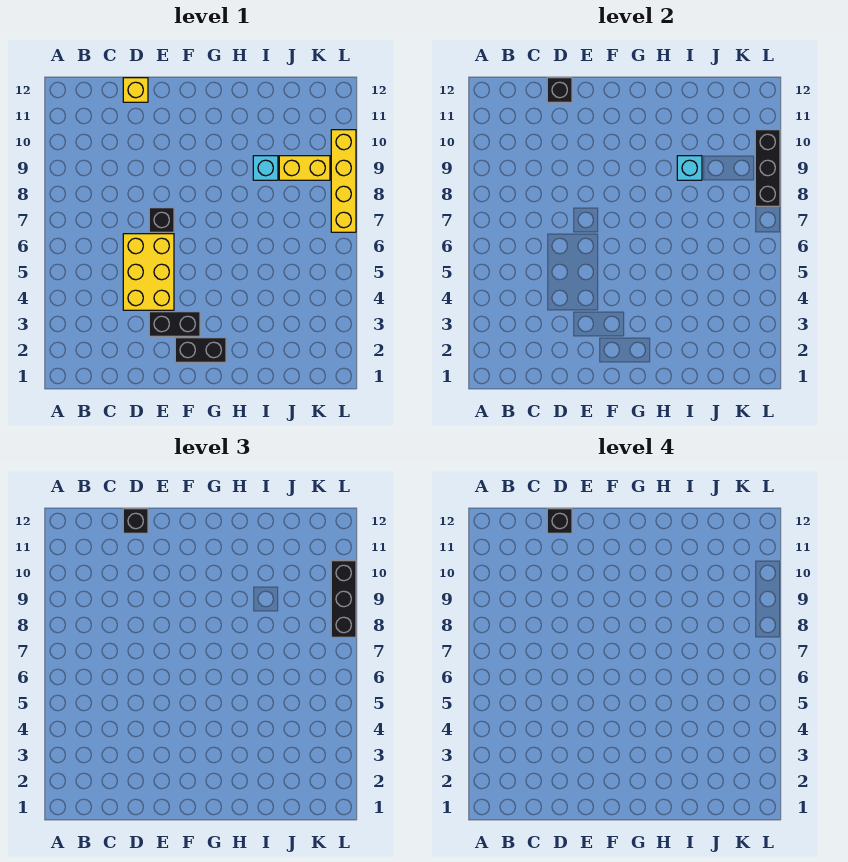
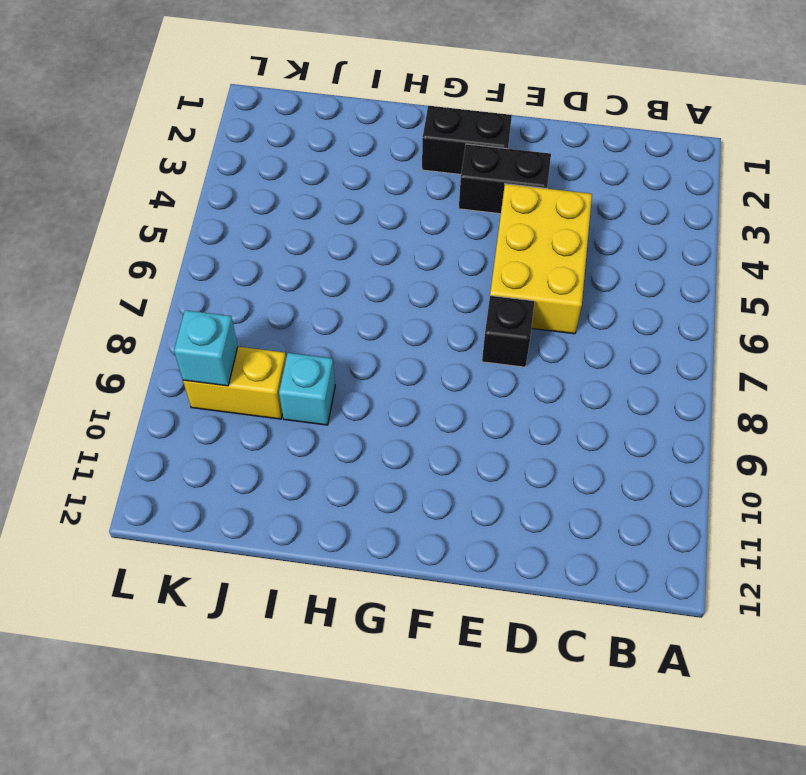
cyan 1x1 brick [174,310,238,386] -> cyan 1x1 brick moved to [677,156,702,180]
none -> yellow 1x1 brick [123,78,148,102]
none -> yellow 1x4 brick [331,130,356,232]
none -> black 1x1 brick [547,78,572,102]

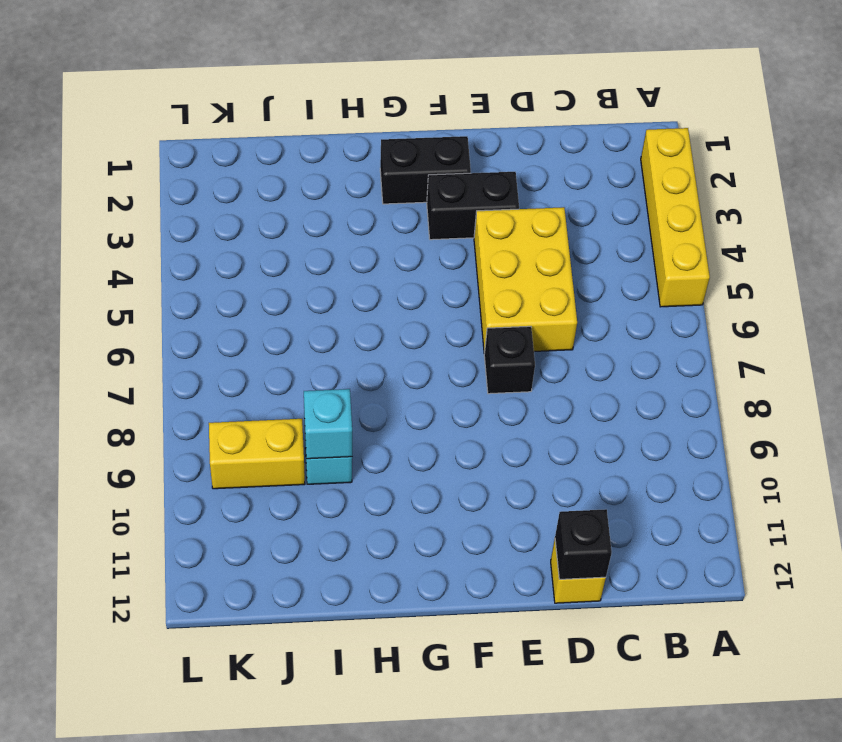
yellow 1x4 brick [641,128,710,307] -> yellow 1x4 brick moved to [331,130,356,232]
none -> black 1x3 brick [755,130,780,206]
none -> black 1x1 brick [123,509,148,533]
none -> black 1x3 brick [331,561,356,637]

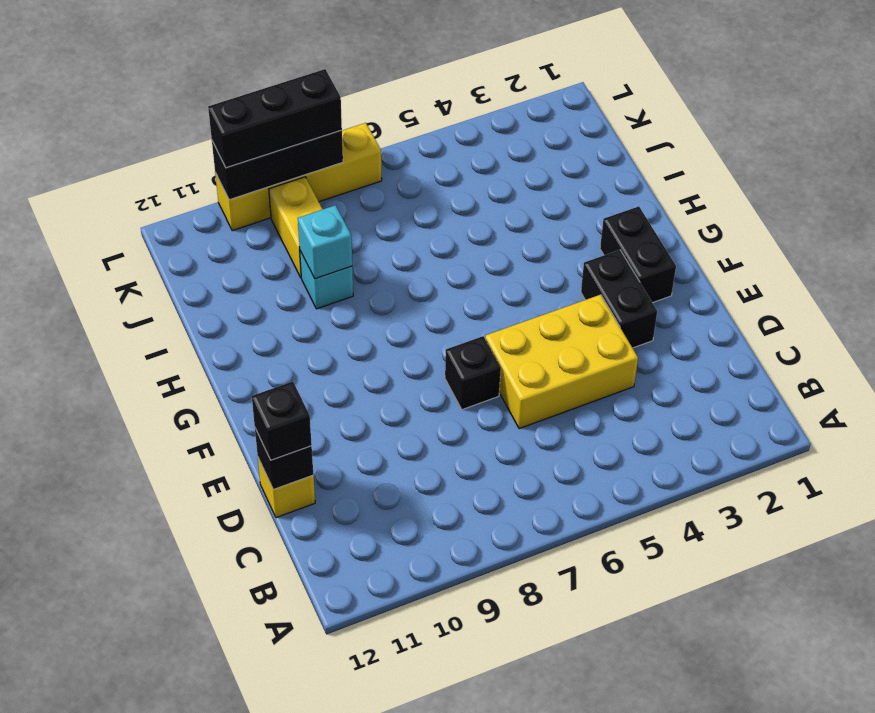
none -> black 1x1 brick [547,509,572,533]

